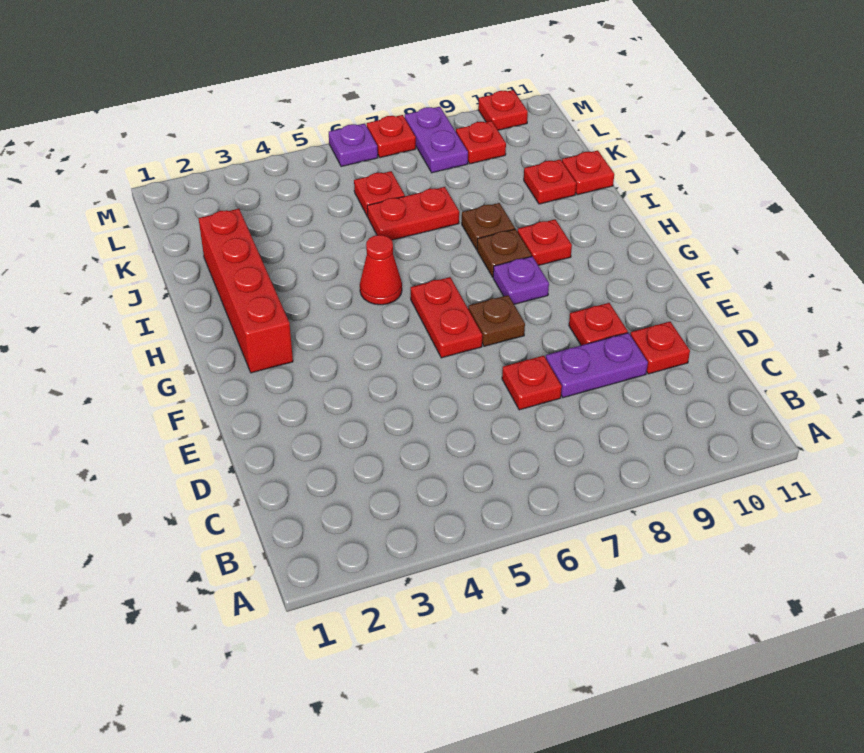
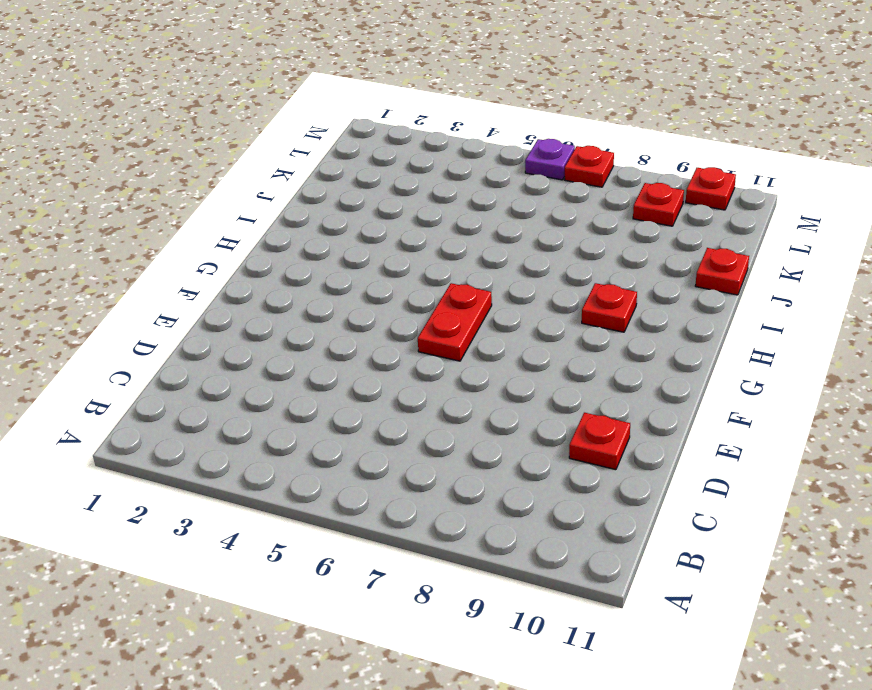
none -> red 1x1 plate [502,356,562,410]
none -> purple 1x2 plate [546,333,648,398]
none -> red 1x1 plate [569,303,628,345]

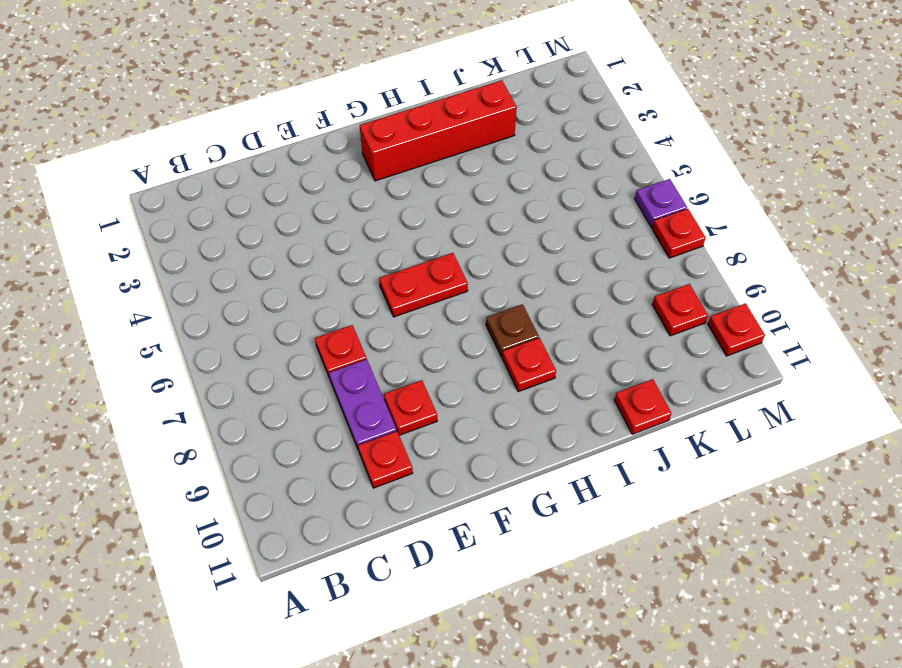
none -> brown 1x1 plate [468,295,525,346]
none -> purple 1x1 plate [493,256,549,304]
none -> red 1x1 cone [360,235,402,305]

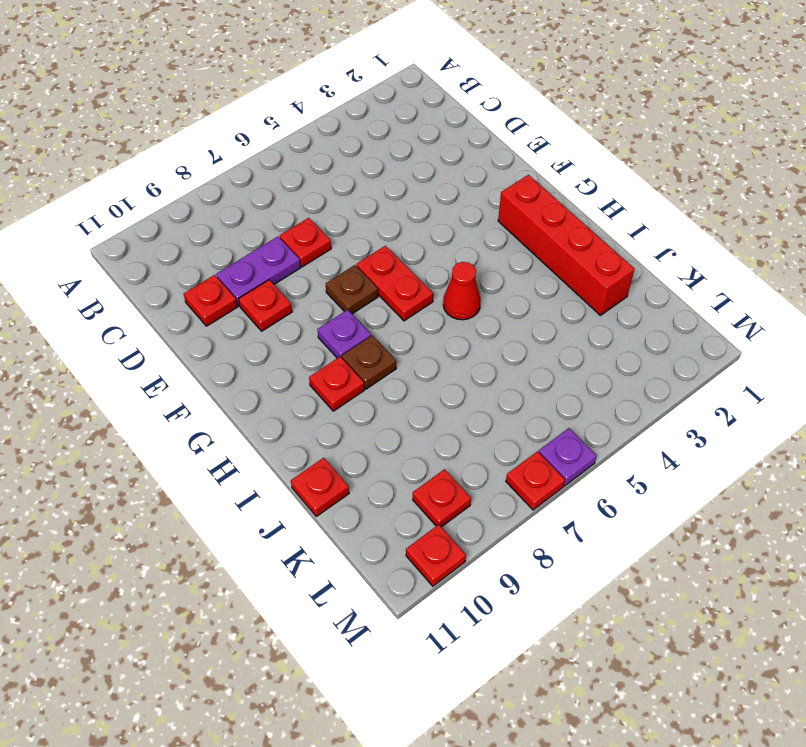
none -> brown 1x1 plate [462,203,515,250]
none -> red 1x2 plate [367,187,459,240]
none -> red 1x1 plate [524,160,576,204]

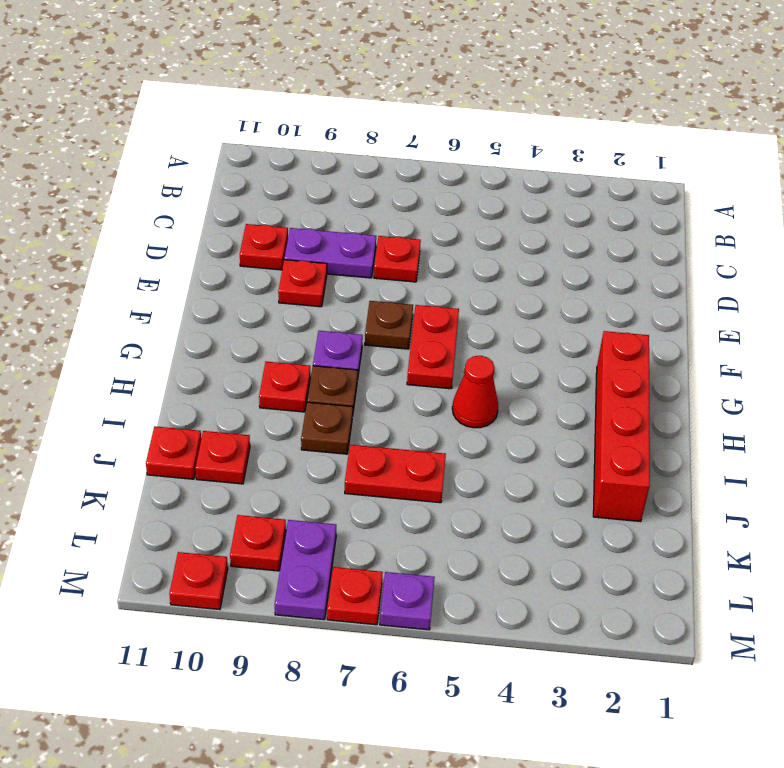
none -> red 1x1 plate [354,171,405,216]

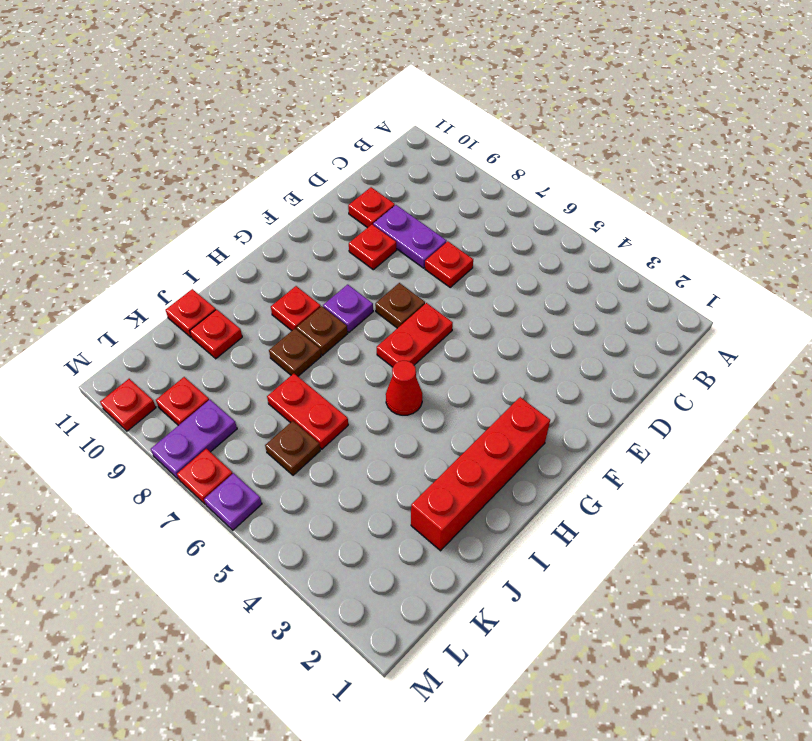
brown 1x1 plate [265,421,320,475] -> red 1x1 plate [354,171,405,216]

